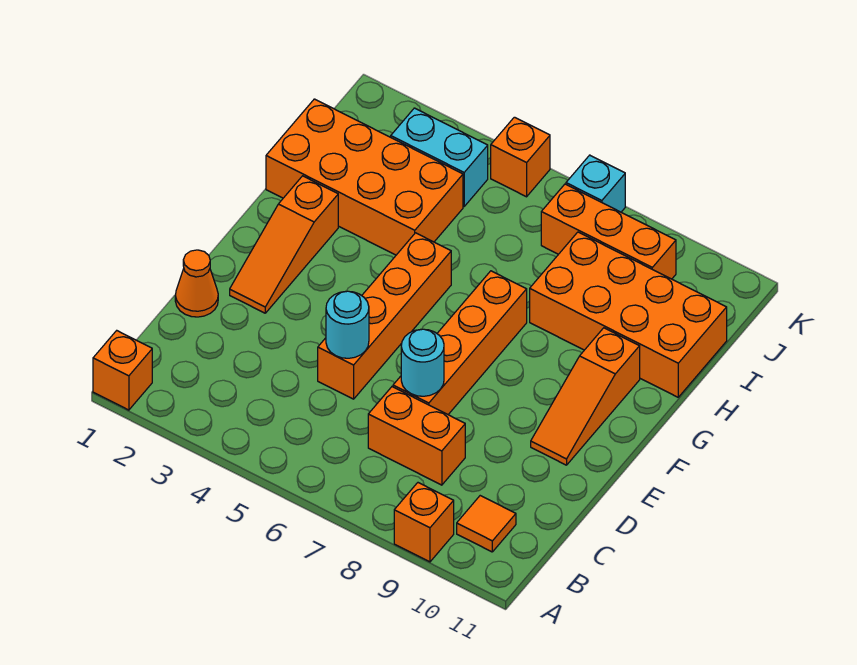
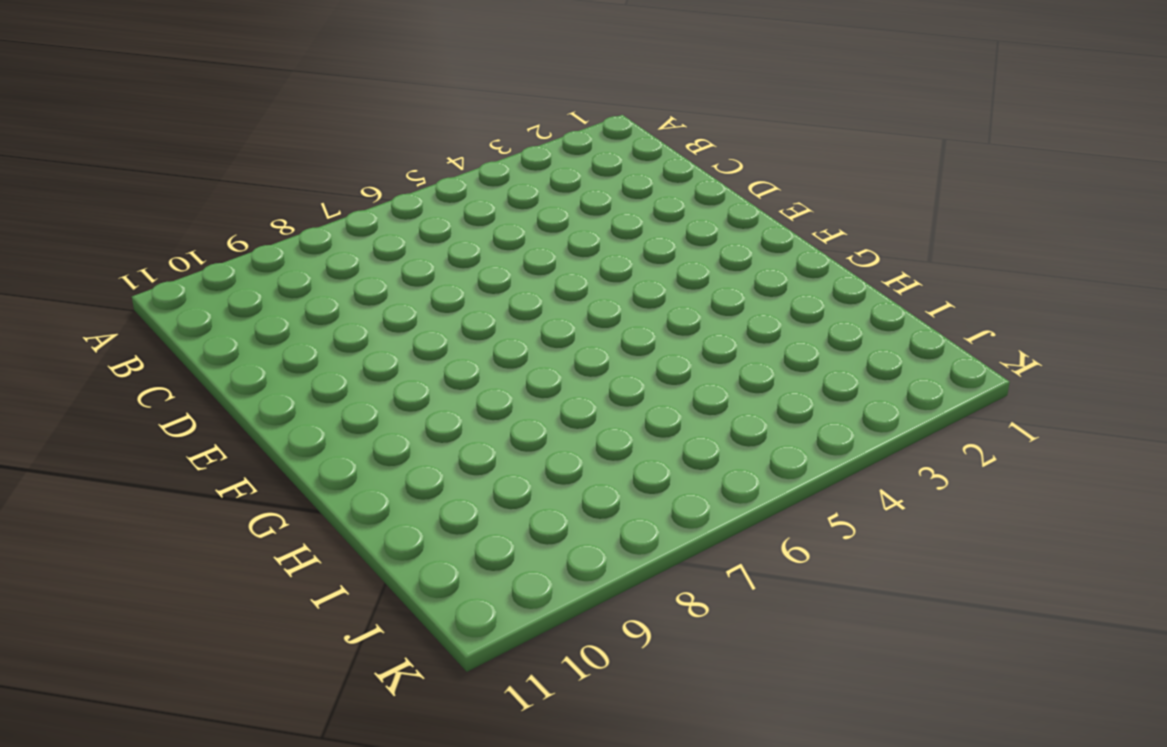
none -> orange 1x1 brick [93,331,152,410]
none -> orange 1x1 brick [394,483,454,562]
none -> orange 1x1 tile [457,496,516,552]

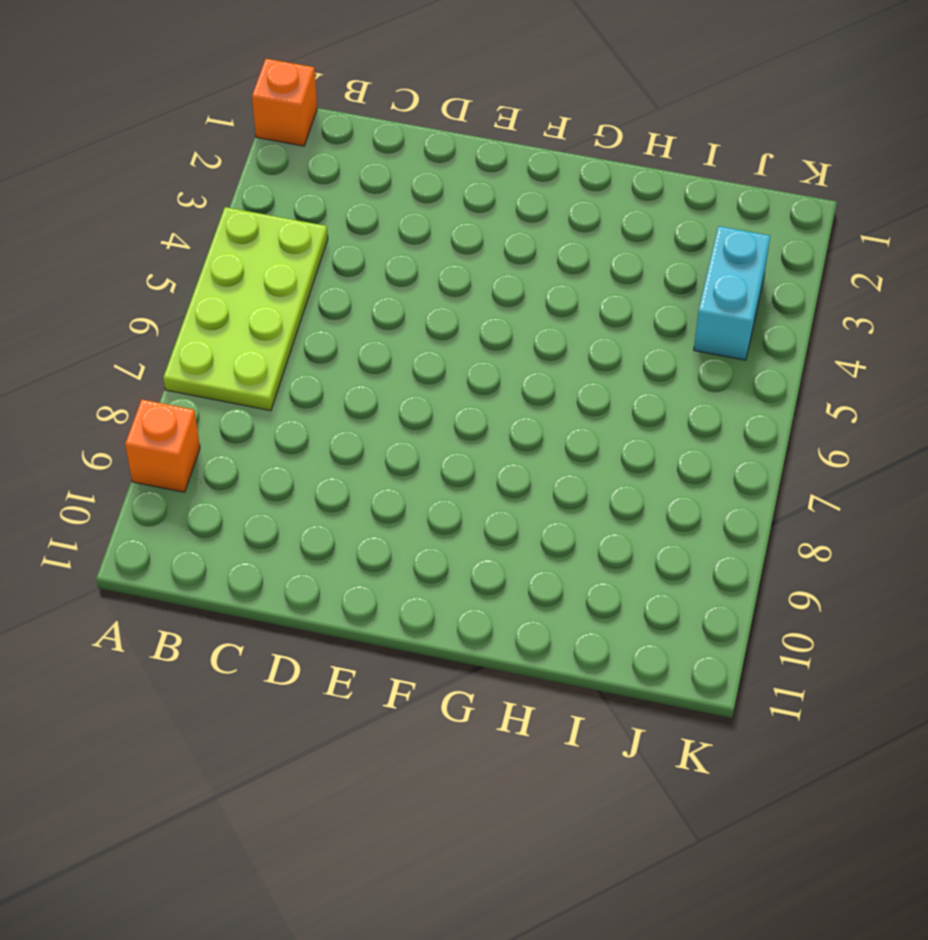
lime 2x4 plate [163,207,328,411] -> none
none -> orange 1x1 tile [457,496,516,552]
none -> orange 1x2 brick [368,387,465,485]
none -> orange 1x1 cone [175,250,218,317]

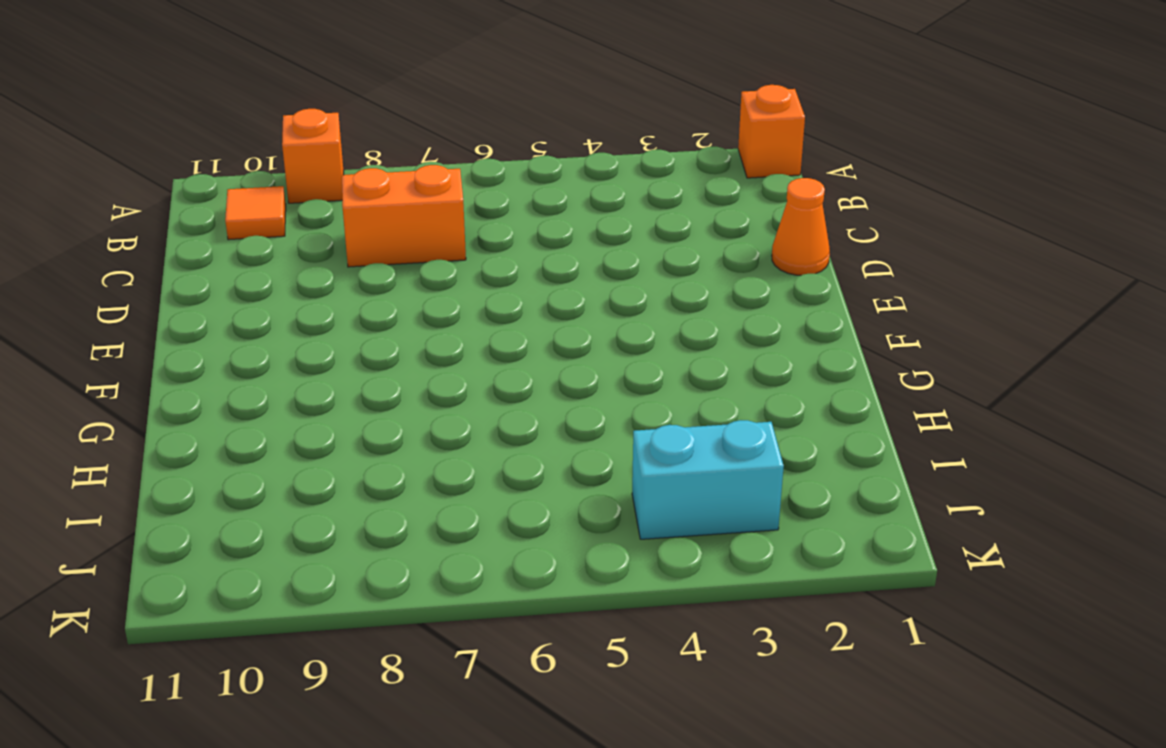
none -> orange 1x4 brick [318,233,451,399]
none -> orange 1x4 brick [393,271,527,414]
none -> orange 1x3 slope [230,176,338,313]

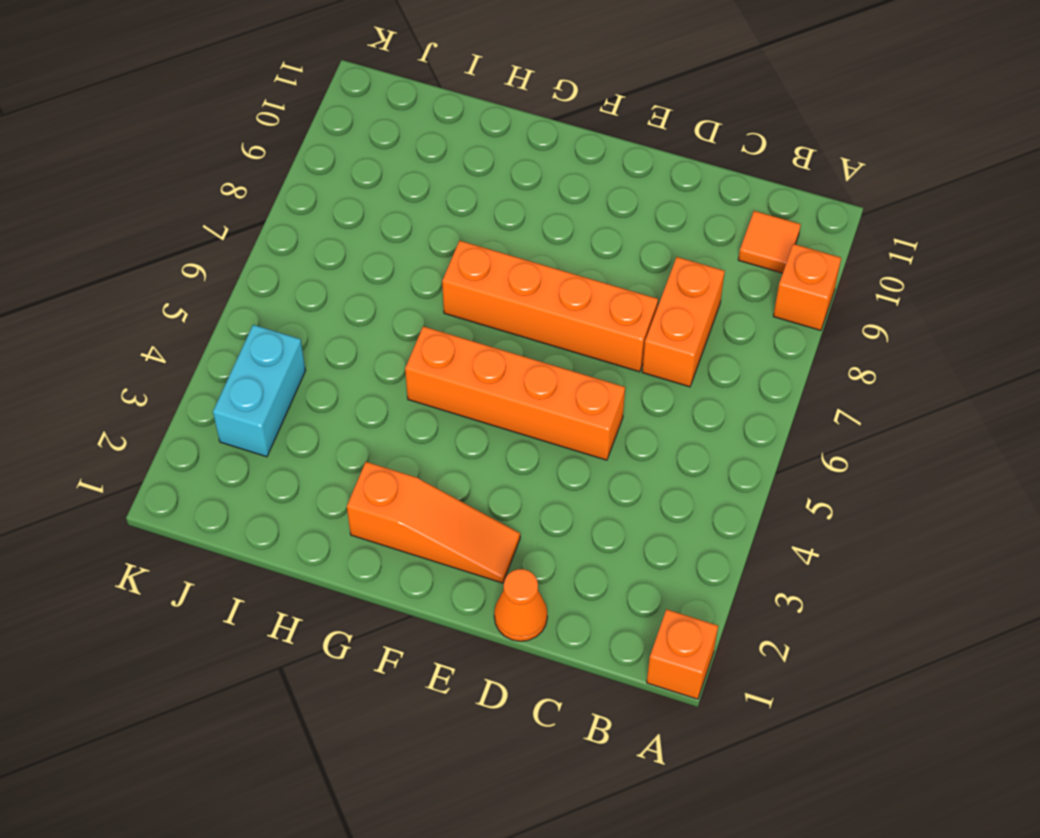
none -> orange 1x3 slope [531,328,640,465]
none -> orange 2x4 brick [266,99,463,255]
none -> orange 2x4 brick [530,232,727,397]

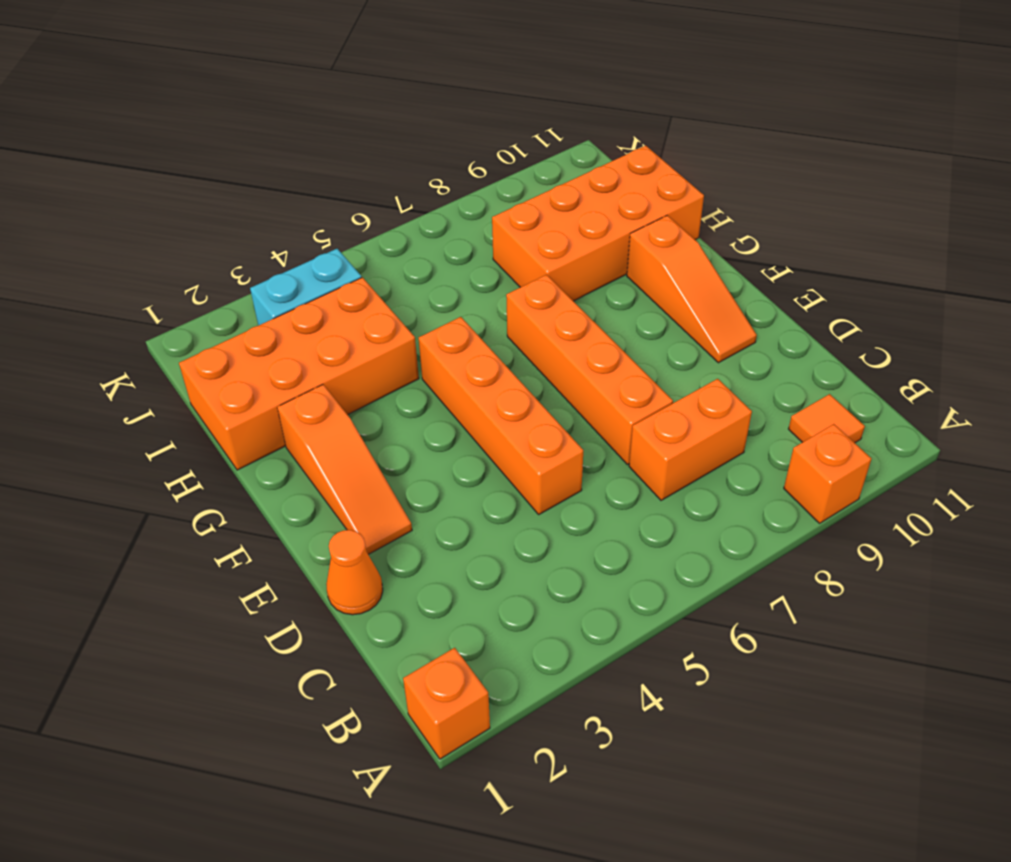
none -> orange 1x3 brick [541,184,676,279]
none -> orange 1x1 brick [491,117,550,197]
none -> cyan 1x1 brick [566,155,625,212]

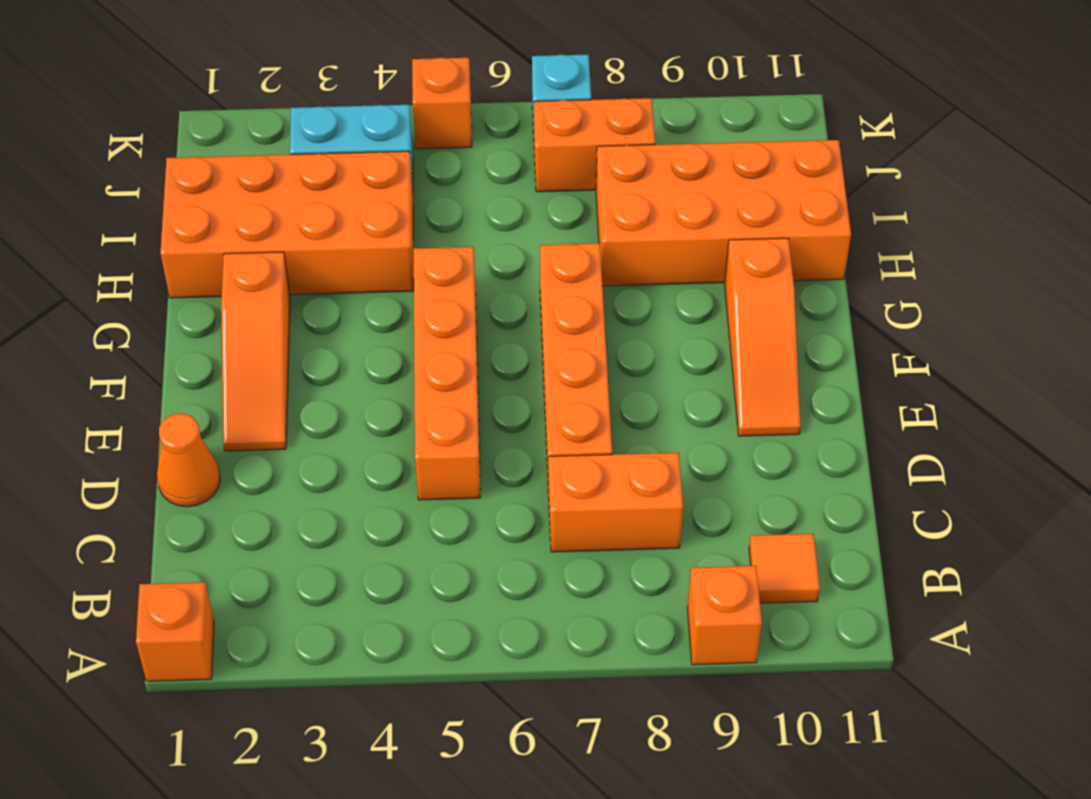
orange 1x2 brick [534,98,655,192] -> orange 1x3 brick [541,184,676,279]
none -> cyan 1x1 round brick [326,291,369,358]
none -> cyan 1x1 round brick [401,329,444,396]

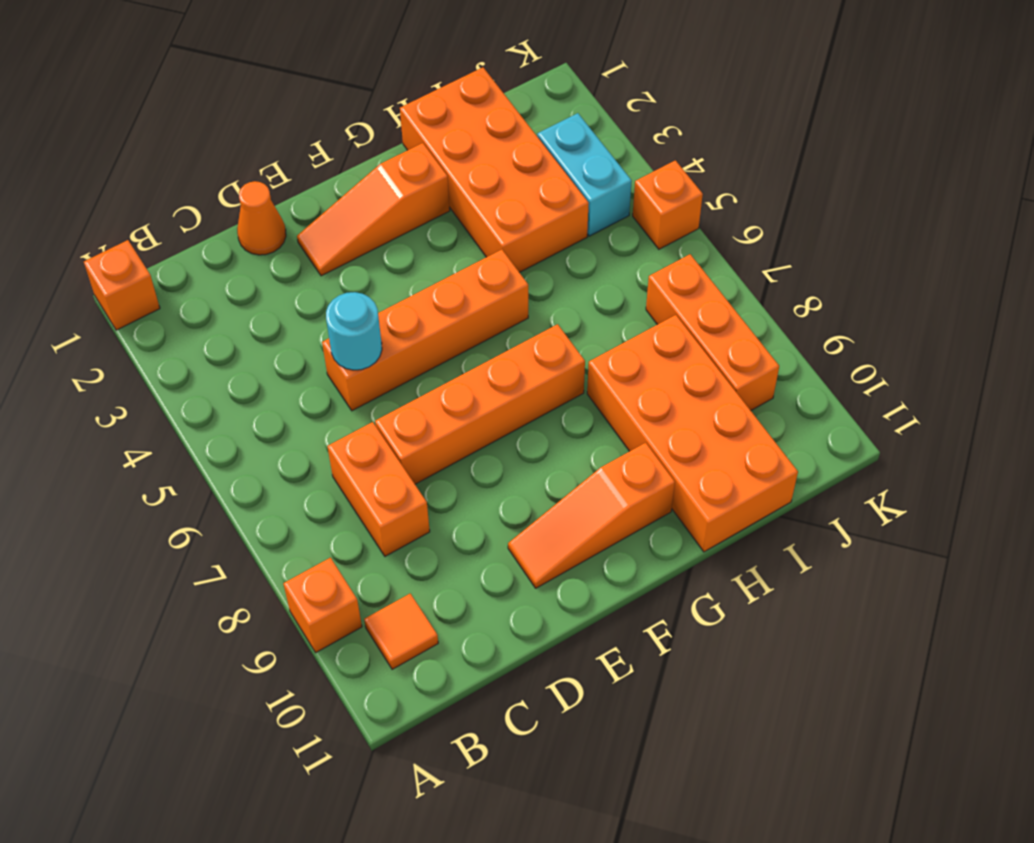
none -> cyan 1x1 brick [566,155,625,212]
none -> cyan 1x1 round brick [401,329,444,396]

